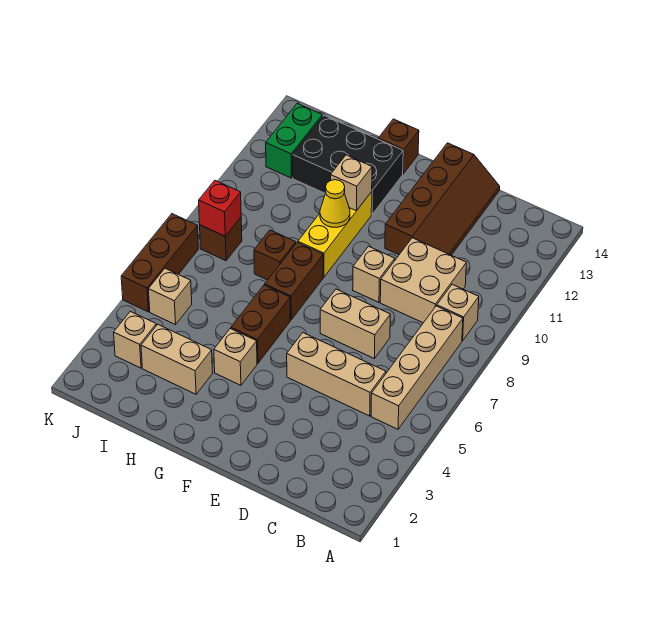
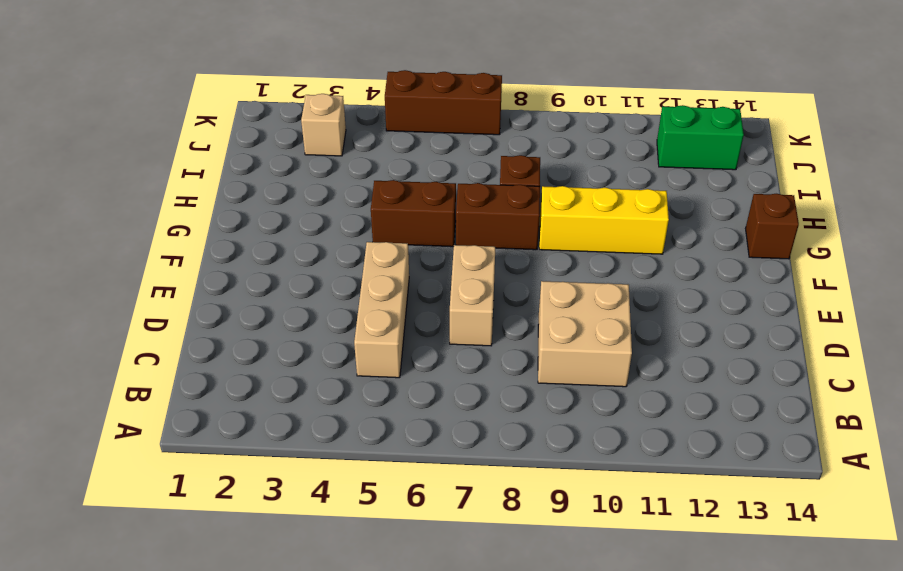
none -> tan 1x4 brick [371,306,463,429]
none -> tan 1x1 brick [437,284,479,341]
none -> brown 2x4 slope [385,143,500,255]

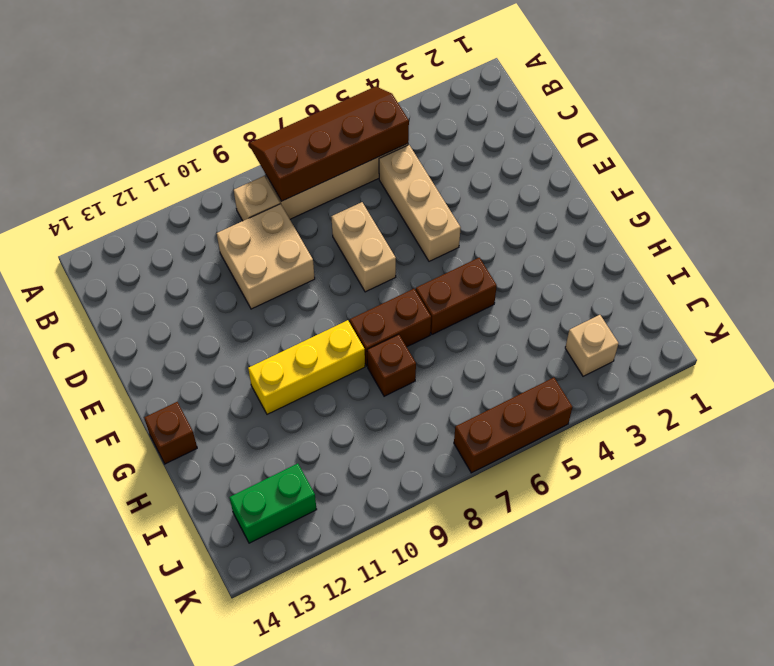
brown 2x4 slope [250,86,409,201] -> brown 2x4 slope moved to [385,143,500,255]
none -> tan 1x1 brick [353,246,395,302]
none -> tan 1x1 brick [214,329,257,385]
none -> black 2x3 brick [293,115,403,214]

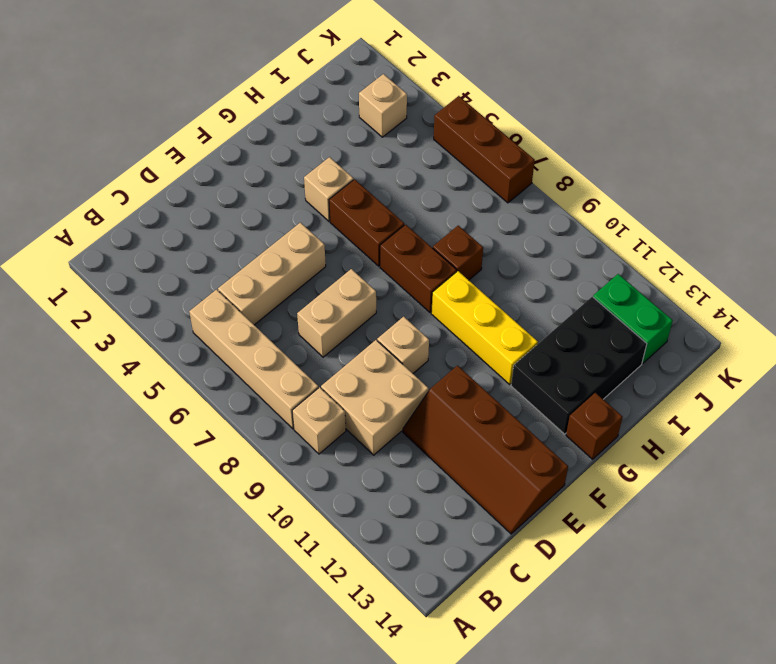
none -> tan 1x2 brick [141,325,213,394]
none -> tan 1x1 brick [148,269,192,325]
none -> brown 1x1 brick [200,218,242,261]

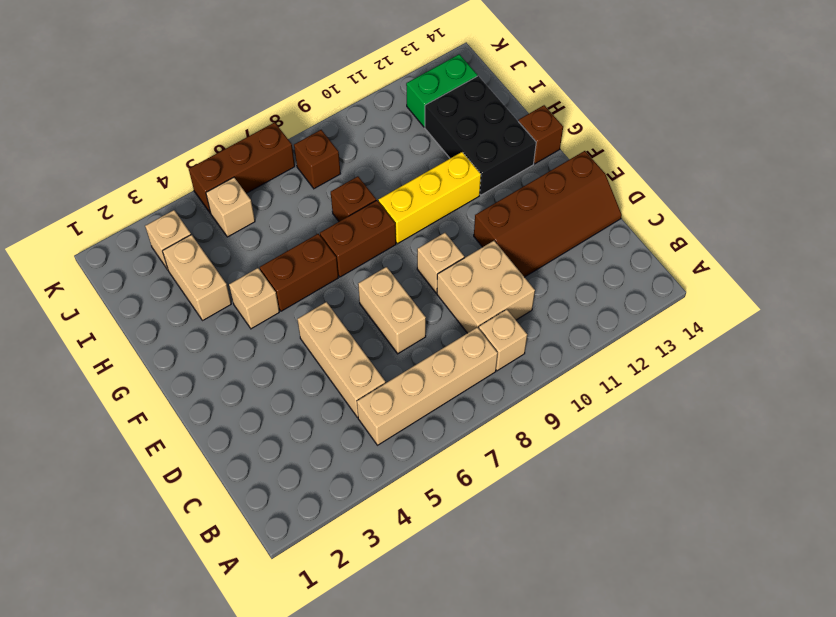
none -> yellow 1x1 cone [320,180,350,228]
none -> tan 1x1 brick [331,155,372,211]
none -> red 1x1 brick [199,180,241,236]

